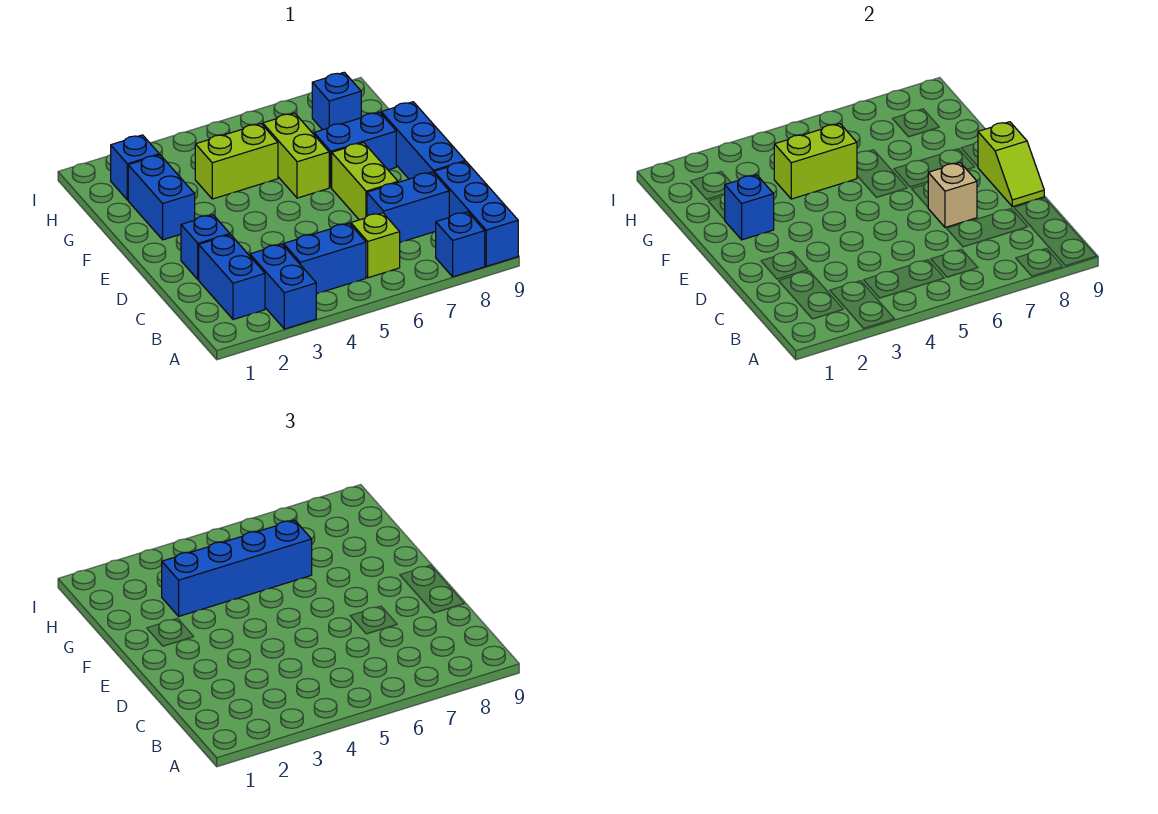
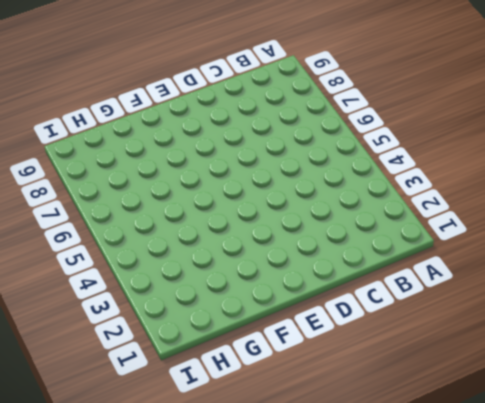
none -> blue 1x2 brick [250,244,316,329]
none -> blue 1x1 brick [436,212,485,277]
none -> blue 1x3 brick [434,162,518,266]

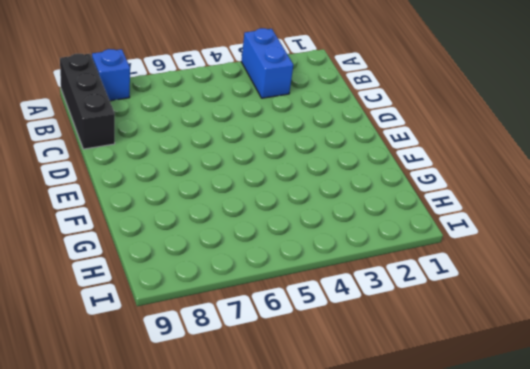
black 1x3 brick [60,54,115,149] -> blue 1x3 brick [434,162,518,266]
none -> blue 1x2 brick [199,235,265,320]
none -> blue 1x2 brick [284,223,366,294]
none -> lime 1x1 brick [351,213,400,278]

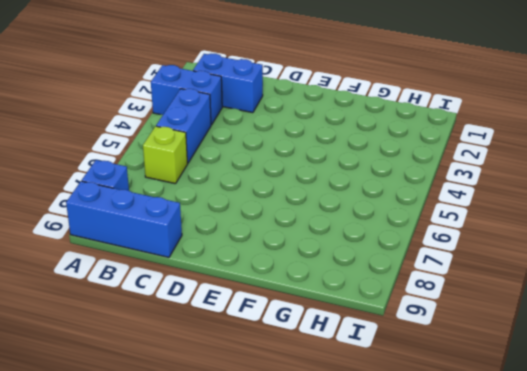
none -> blue 1x2 brick [367,172,449,242]
none -> blue 1x1 brick [181,215,230,280]
none -> lime 1x2 brick [332,143,398,220]

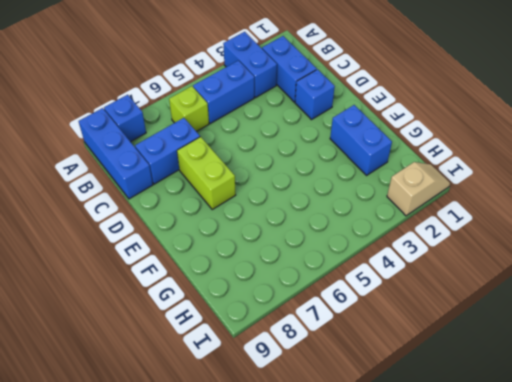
tan 1x2 slope [387,162,450,216] -> none
none -> blue 1x3 brick [381,102,465,179]
none -> lime 1x2 brick [263,113,329,198]
none -> blue 1x2 brick [314,112,396,188]

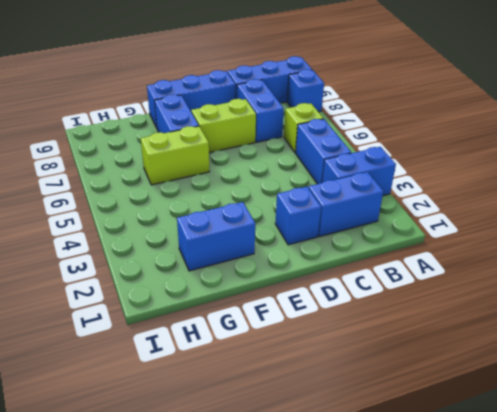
none -> lime 1x2 brick [195,124,278,199]
none -> blue 1x1 brick [111,135,159,200]
none -> blue 1x1 brick [312,72,361,130]

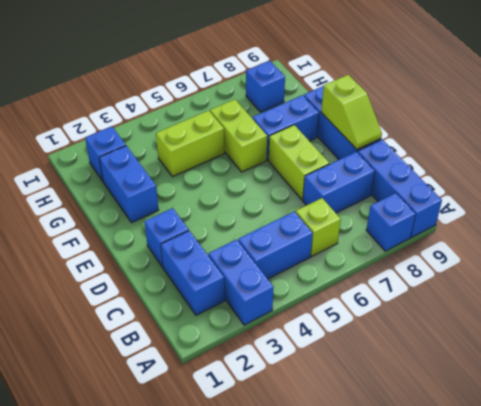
none -> tan 1x1 brick [928,163,977,227]
none -> blue 1x1 brick [725,175,774,240]
none -> lime 1x2 brick [774,124,857,199]

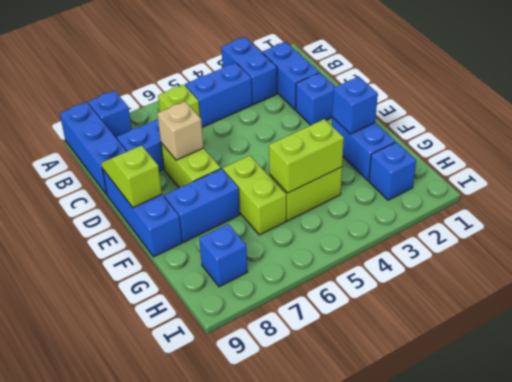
none -> blue 1x4 brick [162,520,312,616]

